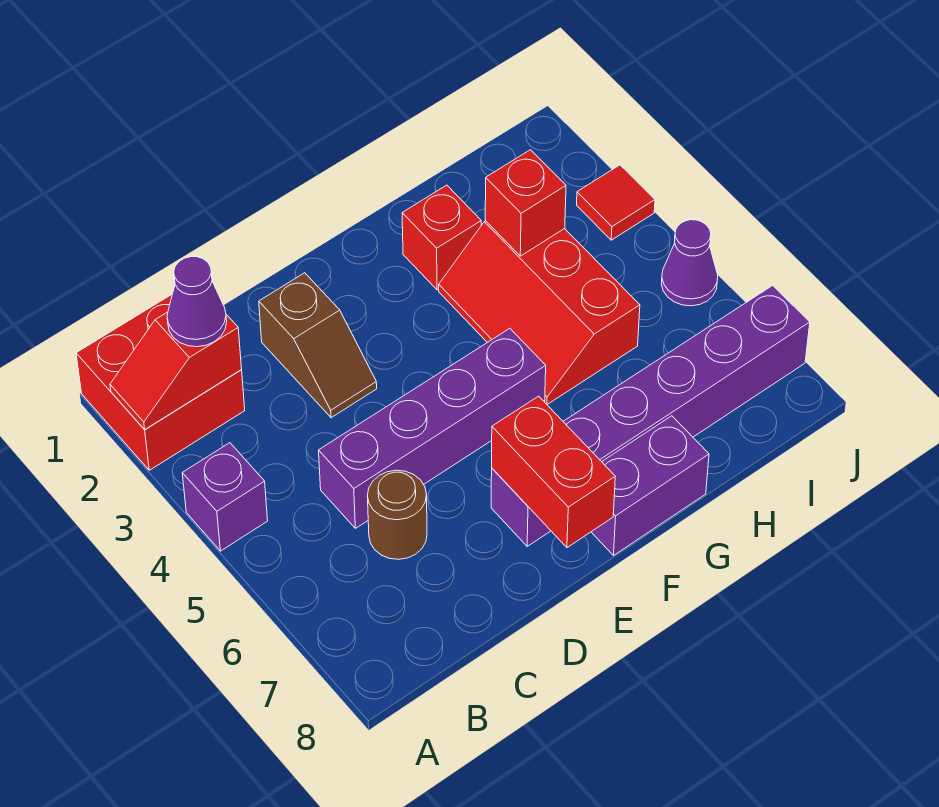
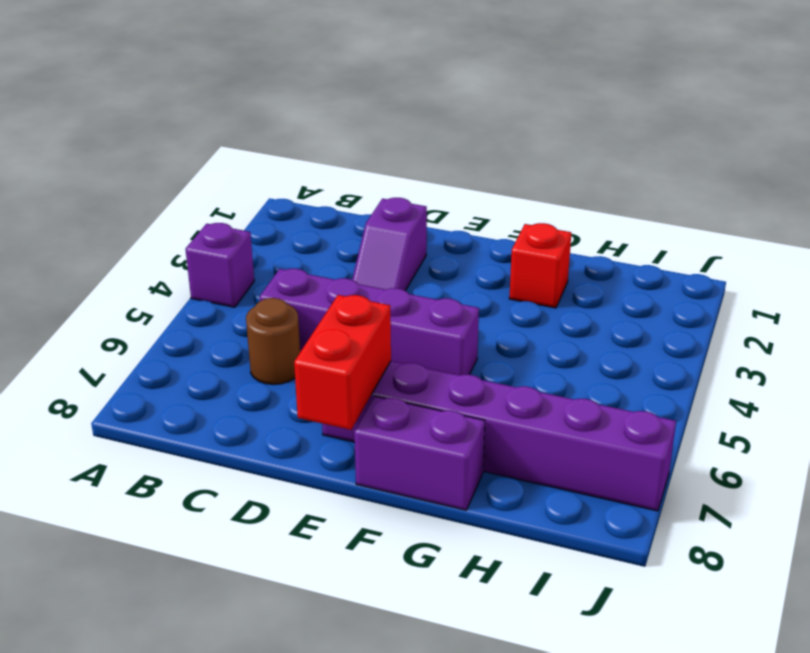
purple 1x2 slope [352,198,427,291] -> brown 1x2 slope [259,273,377,418]
none -> red 2x2 brick [76,295,245,470]
none -> red 2x3 slope [439,221,640,404]
none -> red 1x1 tile [577,165,655,240]

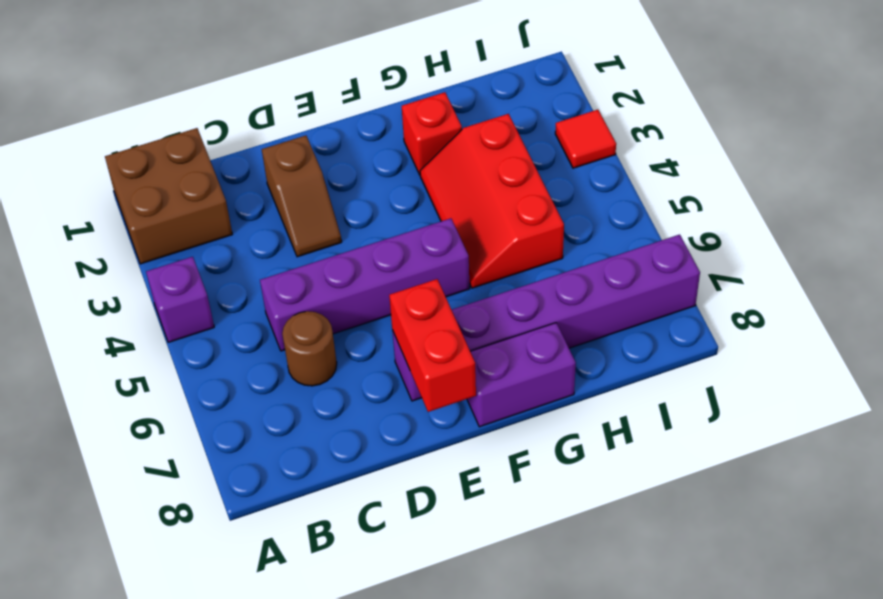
brown 2x2 brick [105,128,232,264] -> red 2x2 brick [76,295,245,470]
none -> purple 1x1 cone [661,220,718,306]
none -> red 1x2 slope [110,312,242,430]
none -> red 1x1 brick [485,150,566,256]

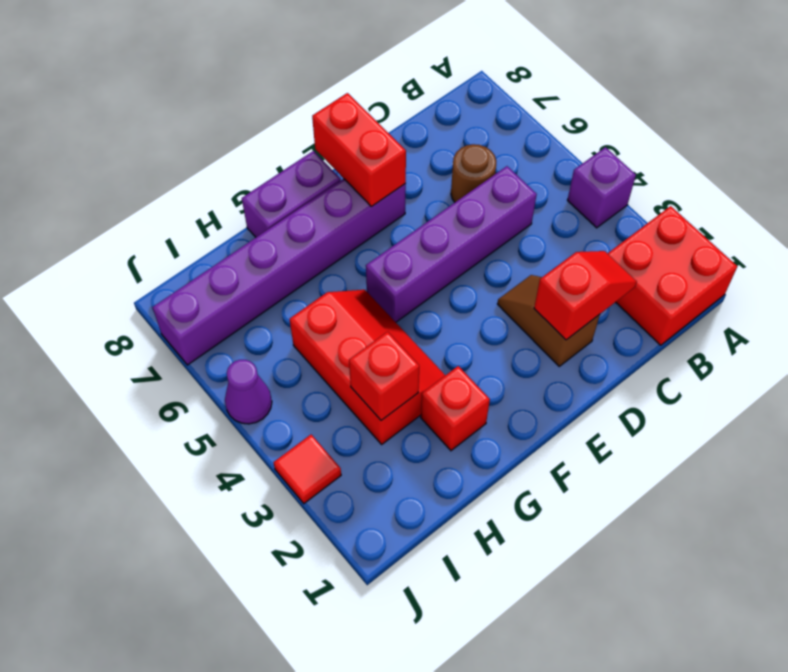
red 1x2 slope [534,251,637,340] -> red 1x2 slope moved to [110,312,242,430]
none -> purple 1x1 cone [167,257,227,347]

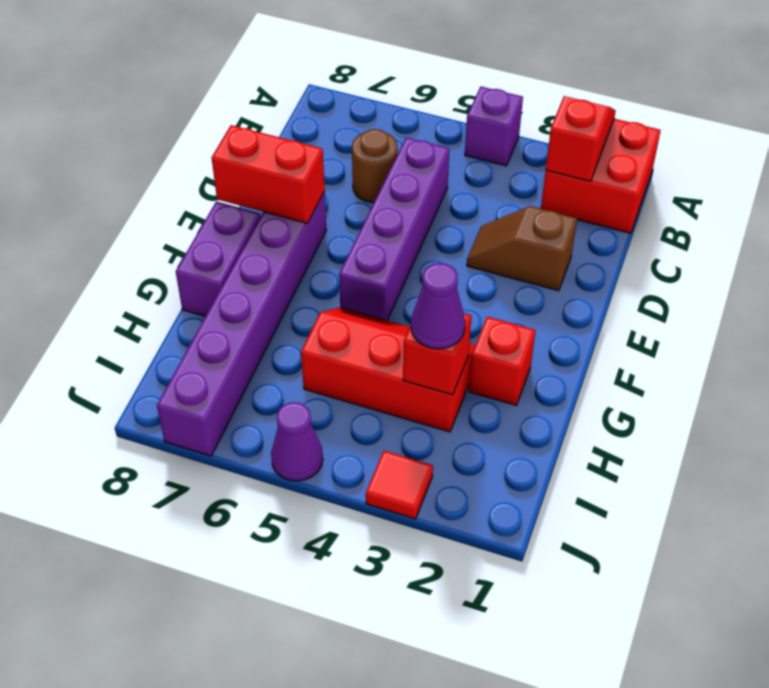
purple 1x1 cone [411,263,465,349] -> purple 1x1 cone moved to [167,257,227,347]

